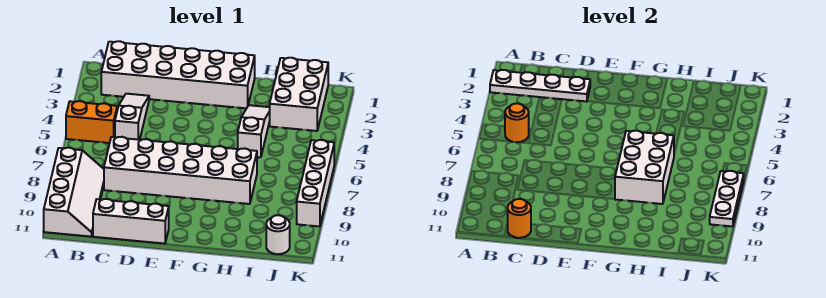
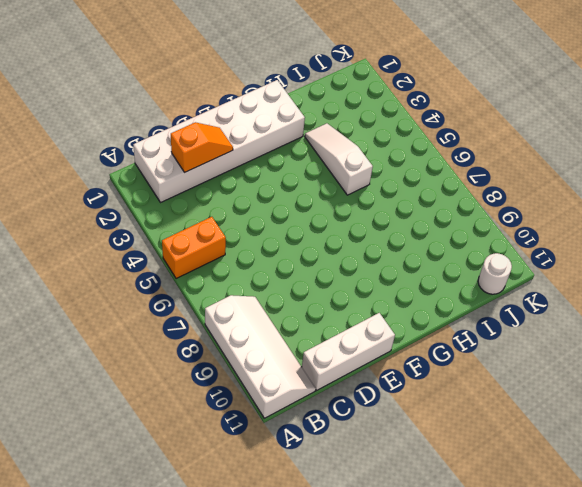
orange 1x2 slope [171,122,233,172] -> white 1x4 plate [490,70,590,102]
none -> white 1x3 slope [115,94,149,140]
none -> white 2x6 brick [104,137,257,204]
none -> white 2x3 brick [270,58,328,131]

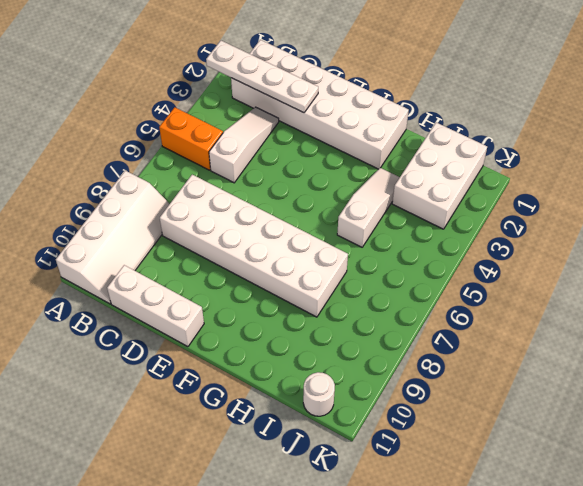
none -> white 1x4 brick [297,140,334,227]
none -> orange 1x1 round brick [505,103,529,142]
none -> orange 1x1 round brick [508,199,531,238]

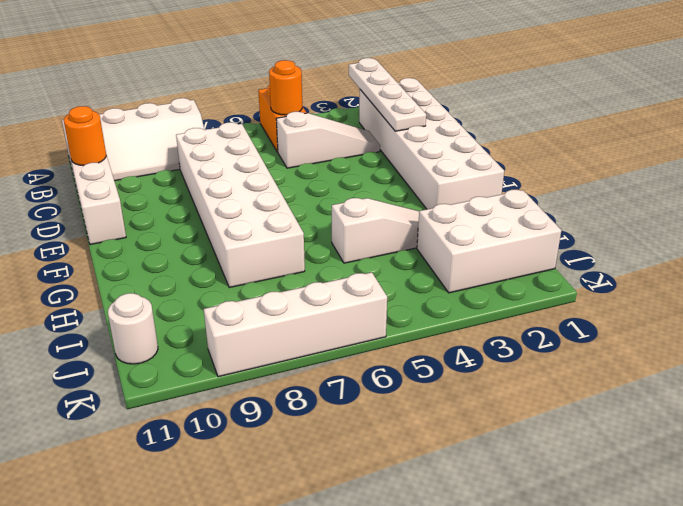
none -> white 2x3 brick [615,131,674,204]
none -> white 1x3 plate [710,171,744,227]

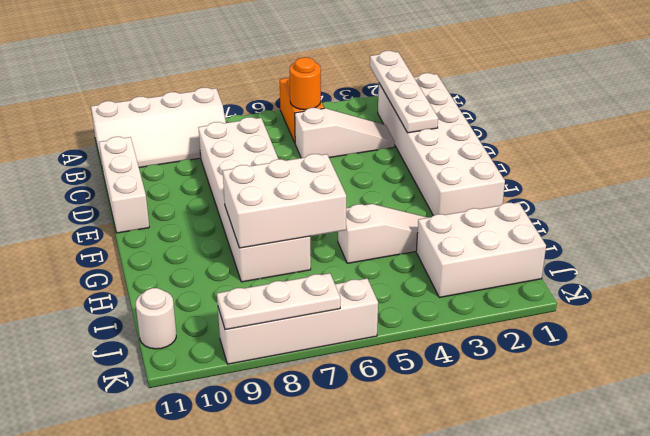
none -> orange 1x1 round brick [508,199,531,238]

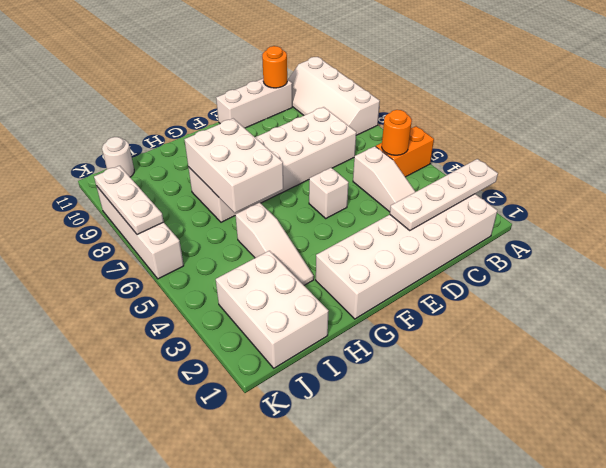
white 1x1 brick [309,168,349,218] -> none

